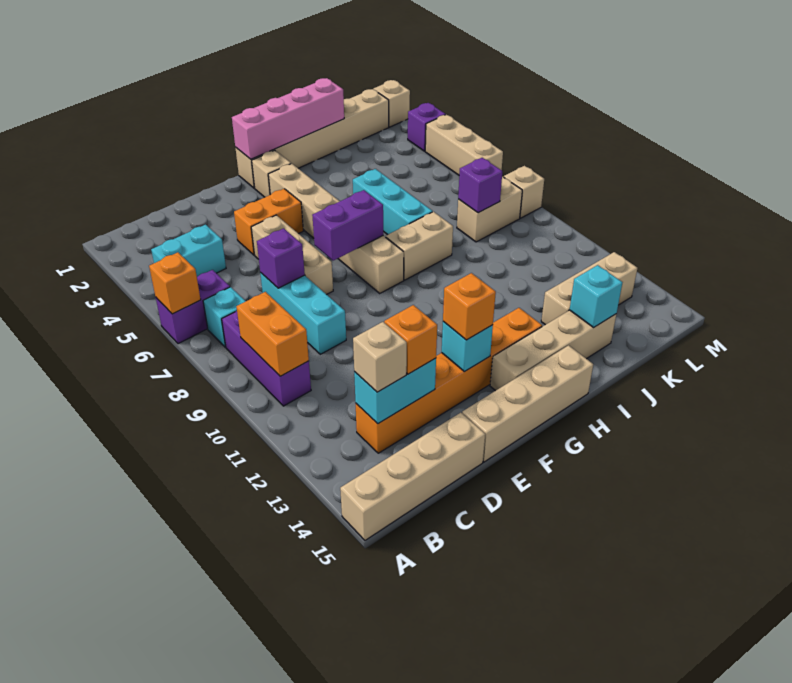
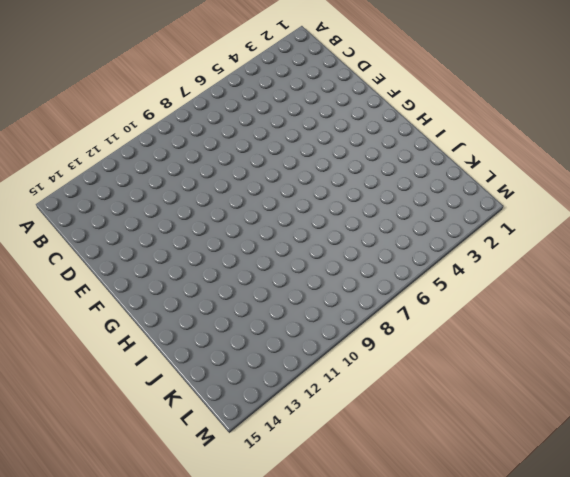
none -> purple 1x2 brick [156,270,230,344]
none -> tan 1x4 brick [340,413,485,540]
none -> cyan 1x2 brick [151,225,226,277]
none -> cyan 1x1 brick [203,287,246,347]

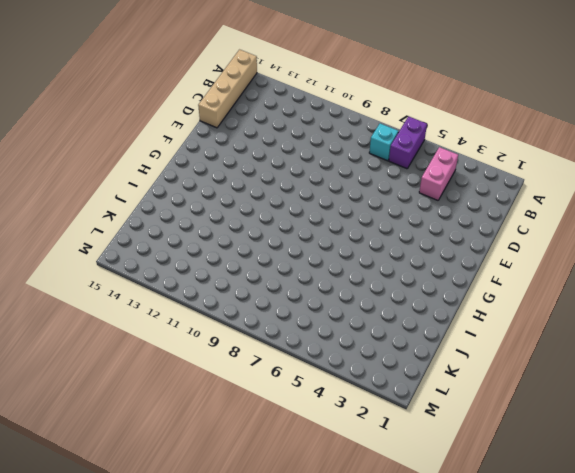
pink 1x2 brick [419,147,458,200] -> cyan 1x2 brick [151,225,226,277]
none -> purple 1x3 brick [222,311,311,406]
none -> orange 1x6 brick [356,308,542,453]
none -> cyan 1x3 brick [260,272,346,354]
none -> orange 1x2 brick [234,189,303,255]

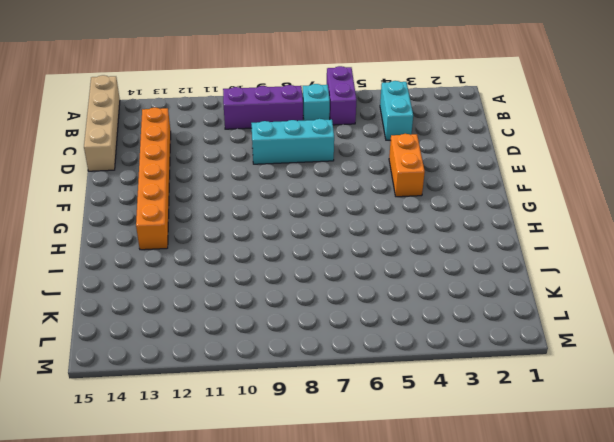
none -> tan 1x3 brick [251,215,333,295]
none -> tan 1x4 brick [462,345,593,462]
none -> tan 1x6 brick [235,89,389,188]
none -> tan 1x1 brick [252,150,291,197]

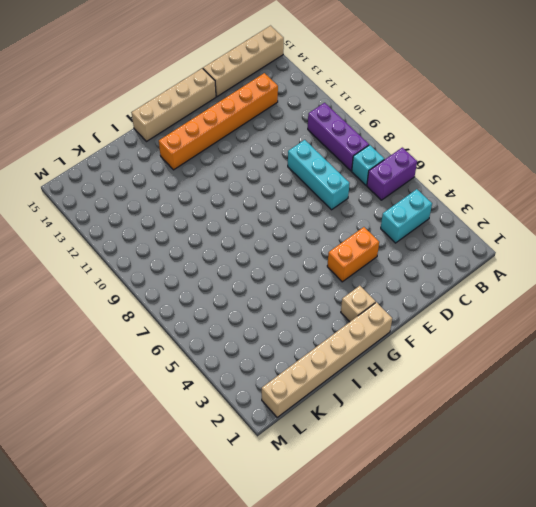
none -> tan 1x3 brick [251,215,333,295]
none -> tan 1x6 brick [268,164,404,293]
none -> tan 1x4 brick [490,310,616,391]
none -> tan 1x2 brick [386,212,453,280]

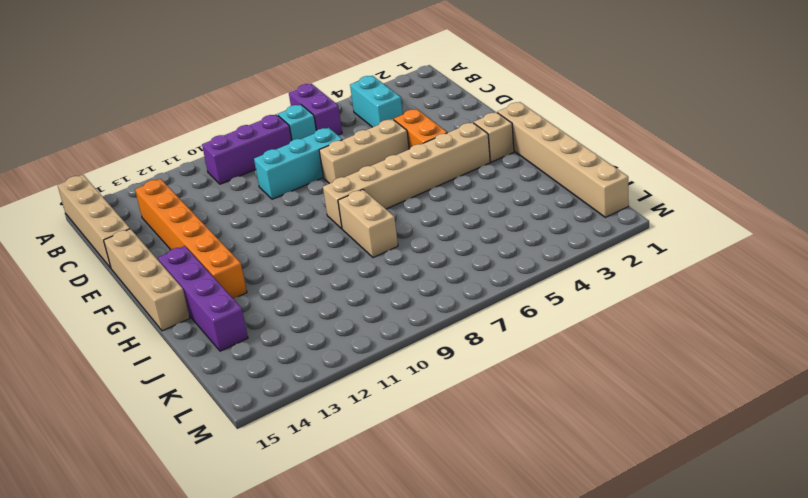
purple 1x4 brick [158,246,248,351] -> tan 1x4 brick [490,310,616,391]
none -> cyan 1x3 brick [353,169,433,235]
none -> tan 1x3 brick [541,252,637,325]
none -> tan 1x2 brick [457,177,522,242]
none -> tan 1x1 brick [373,80,410,127]

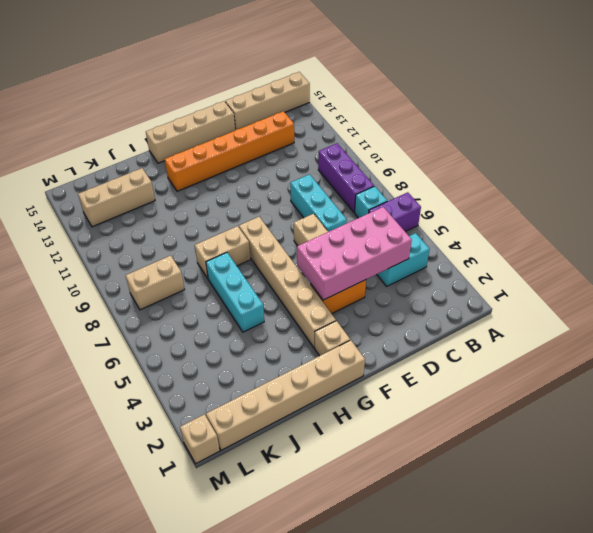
pink 2x4 brick [297,207,412,300] -> none
none -> tan 1x4 brick [490,310,616,391]
none -> purple 1x1 brick [408,103,446,151]
none -> tan 1x3 brick [425,115,503,175]
none -> tan 1x1 brick [504,166,544,218]

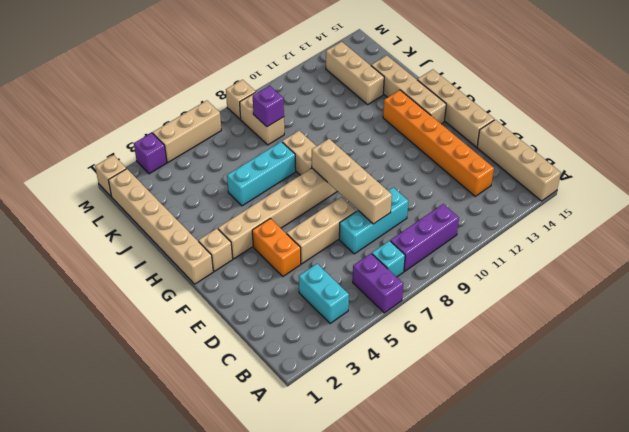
tan 1x4 brick [312,139,392,224] -> none
none -> orange 1x1 brick [149,252,201,314]
none -> orange 1x2 brick [236,292,309,376]
none -> cyan 1x2 brick [354,358,436,424]
none -> purple 1x1 brick [257,228,305,288]

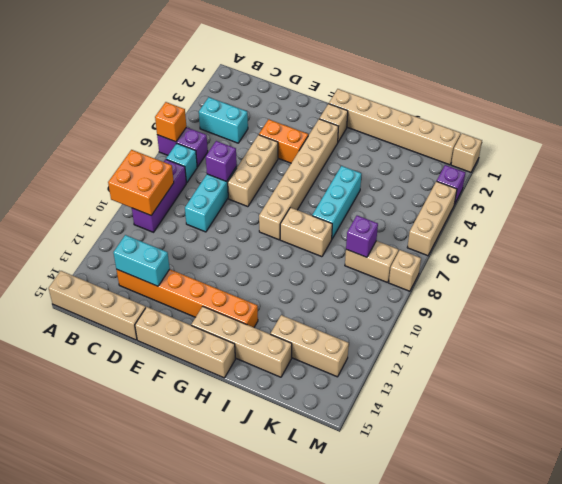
orange 2x2 brick [108,150,174,215] -> orange 1x2 brick [236,292,309,376]
none -> purple 1x2 brick [312,190,383,261]
none -> cyan 1x1 brick [442,322,493,372]
none -> pink 1x4 brick [232,78,344,159]
none -> cyan 1x1 brick [570,265,622,328]

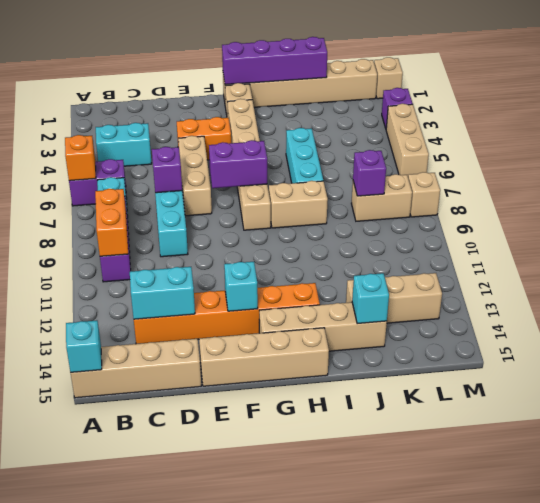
cyan 1x1 brick [66,320,102,372] -> none
purple 1x4 brick [222,37,327,85] -> pink 1x4 brick [232,78,344,159]
none -> tan 1x1 brick [353,322,407,392]
none -> orange 1x1 brick [384,305,437,374]
none -> orange 1x1 brick [443,273,496,340]

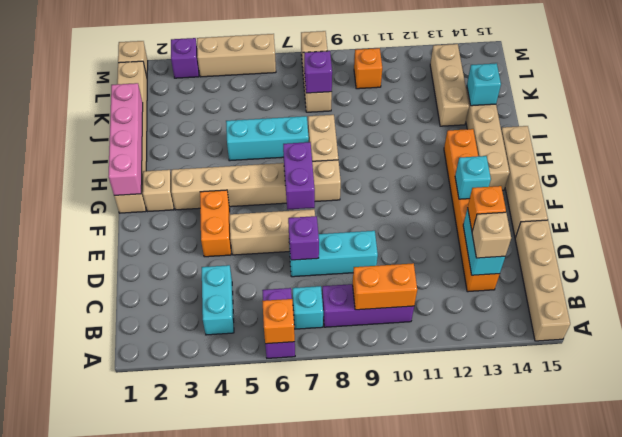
orange 1x1 brick [354,48,382,89] -> orange 1x1 brick moved to [443,273,496,340]

